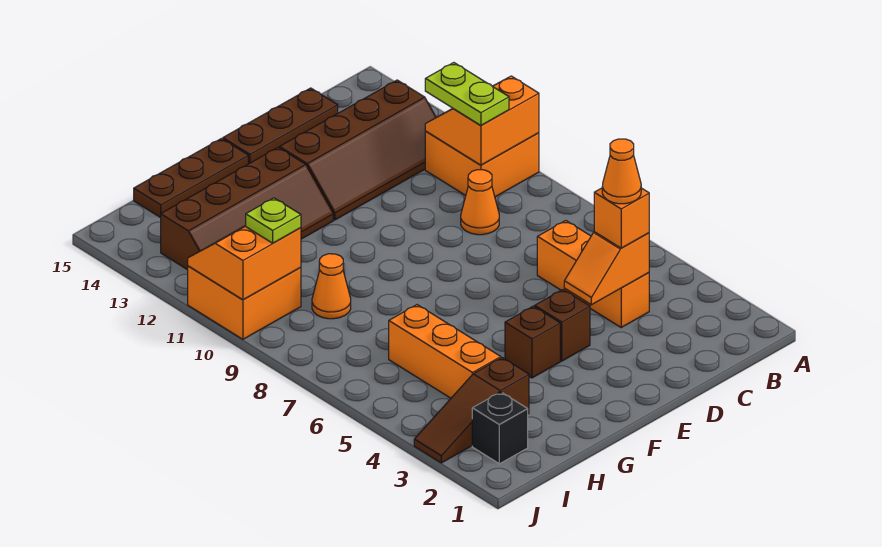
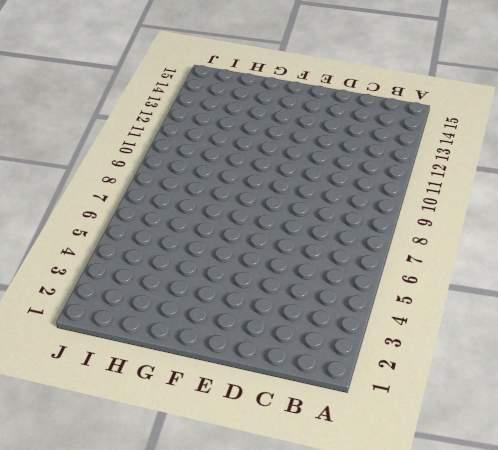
none -> orange 2x2 brick [425,131,539,197]
none -> brown 2x4 slope [280,80,436,220]
none -> orange 1x3 brick [537,221,649,327]

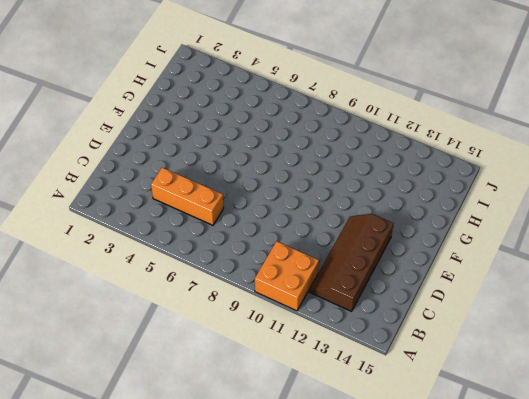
none -> orange 1x1 cone [461,170,499,235]
none -> brown 1x3 plate [223,88,338,164]
none -> brown 1x1 brick [535,290,590,361]

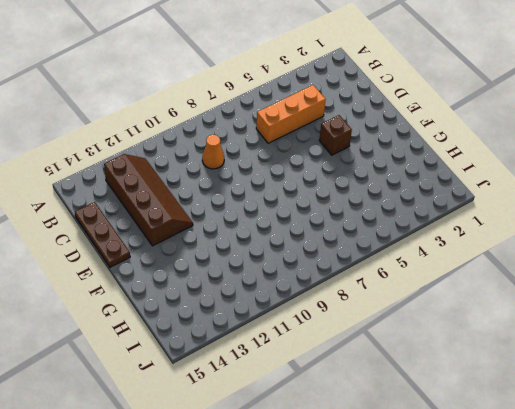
none -> orange 2x2 brick [425,131,539,197]
none -> brown 1x1 brick [505,306,560,378]
none -> brown 2x4 slope [161,147,333,270]

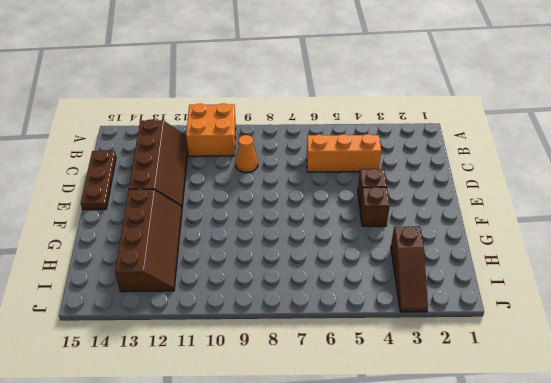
none -> brown 1x3 plate [134,139,248,218]
none -> orange 1x3 brick [389,305,501,398]
none -> orange 1x1 cone [312,254,351,319]

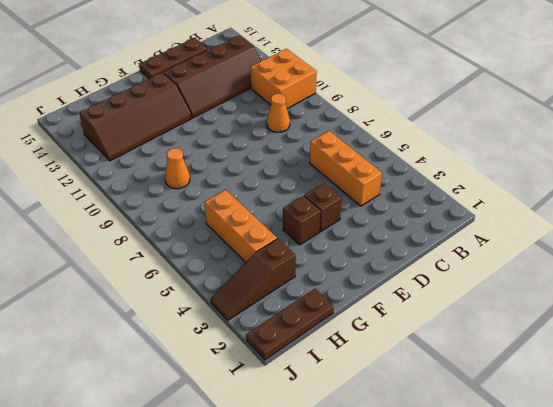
brown 1x3 plate [247,289,334,360] -> brown 1x3 plate moved to [134,139,248,218]
none -> black 1x1 brick [472,392,528,464]
none -> orange 2x2 brick [188,266,301,339]
none -> orange 2x2 slope [425,76,539,165]

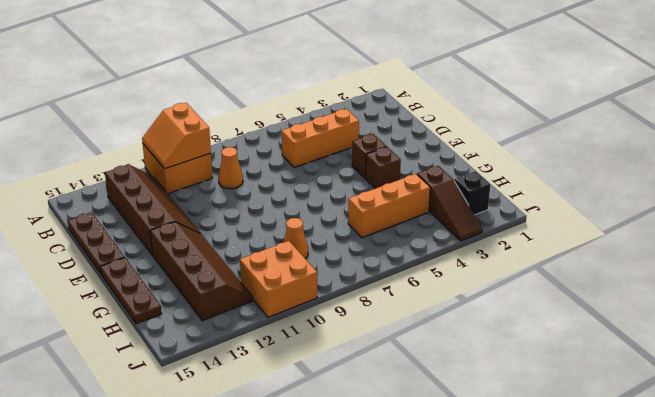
none -> orange 1x2 slope [564,232,649,305]
none -> orange 2x2 slope [188,225,301,300]
none -> lime 1x2 plate [425,63,509,125]

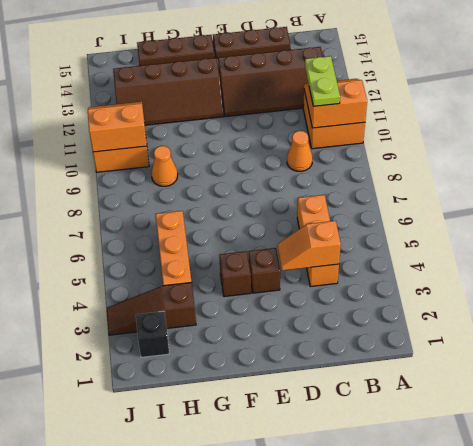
none -> orange 1x1 brick [594,188,649,248]
none -> lime 1x1 plate [246,198,301,243]
none -> orange 1x1 cone [602,139,641,204]

